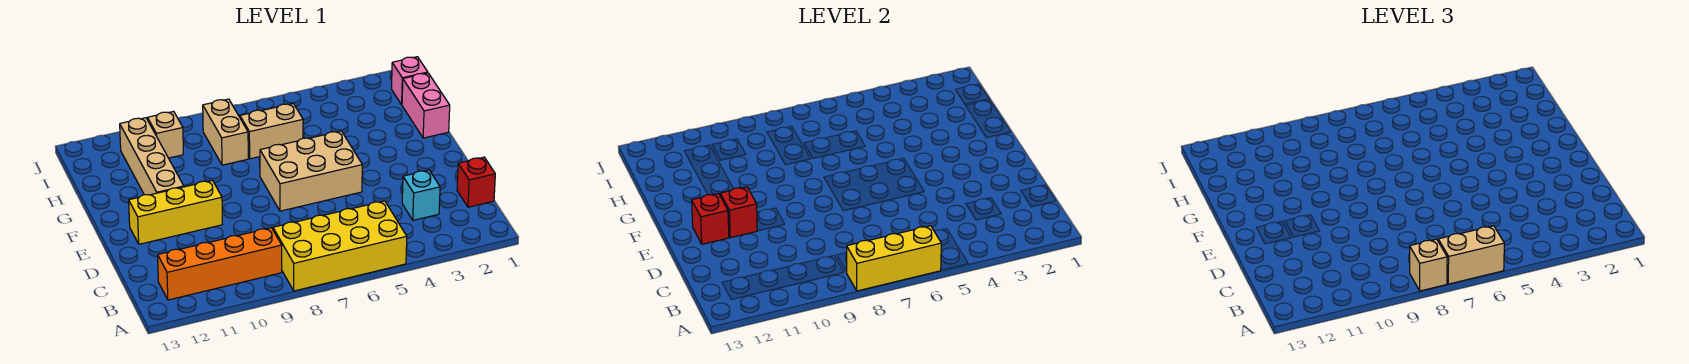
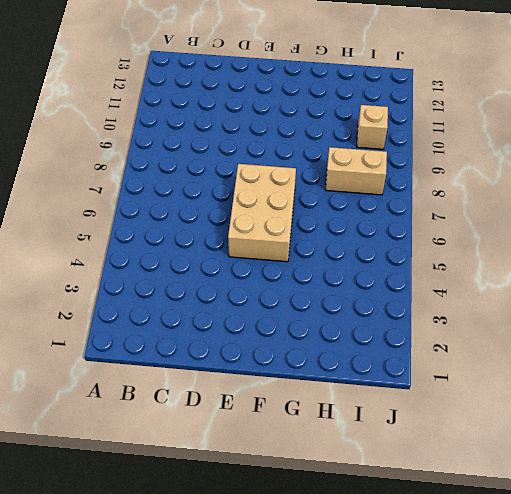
none -> yellow 2x4 brick [273,201,407,291]
none -> orange 1x4 brick [158,228,282,300]
none -> red 1x1 brick [457,157,495,207]

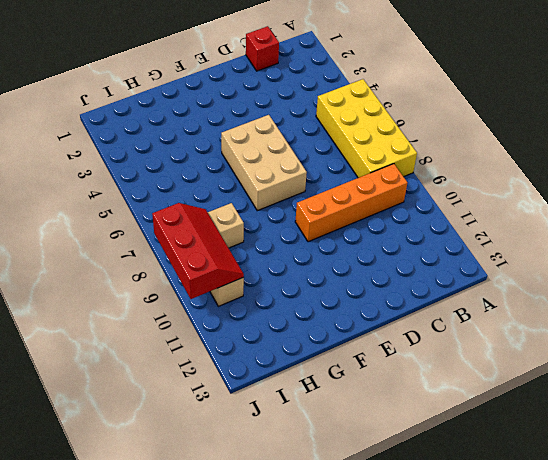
orange 1x4 brick [295,164,407,242] -> orange 1x4 brick turned to [158,228,282,300]
red 2x3 slope [152,203,244,299] -> none
none -> cyan 1x1 brick [402,170,440,220]
none -> yellow 1x3 brick [129,180,222,244]
none -> tan 1x4 brick [120,118,184,195]

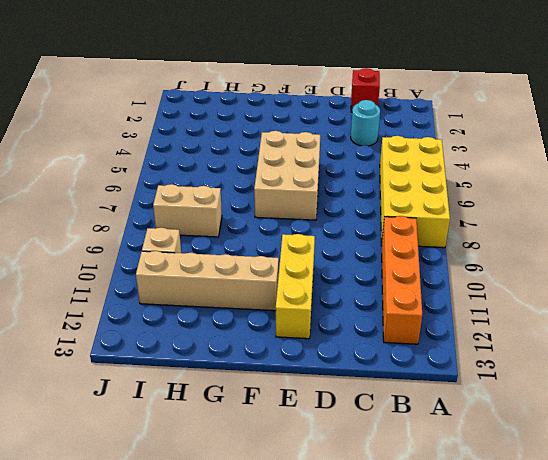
cyan 1x1 round brick [351,100,380,146] -> cyan 1x1 brick [402,170,440,220]
none -> pink 1x2 brick [402,73,450,138]
none -> tan 1x2 brick [240,104,303,159]
none -> pink 1x1 brick [392,57,428,105]

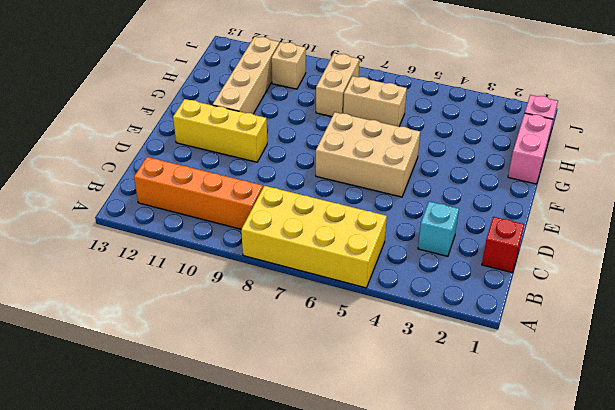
none -> yellow 1x3 brick [847,226,941,291]
none -> red 1x1 brick [720,187,757,238]
none -> red 1x1 brick [692,194,729,244]

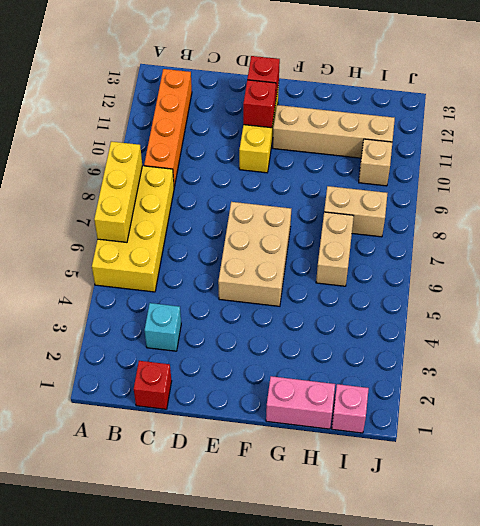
none -> tan 1x2 brick [1438,226,1504,284]
none -> tan 1x1 brick [1410,239,1447,291]

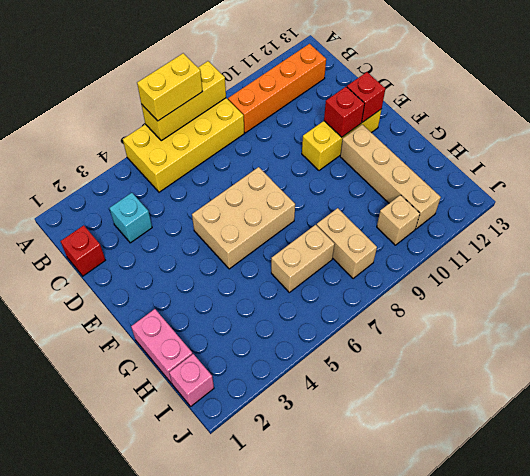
yellow 1x2 brick [137,53,203,121] -> tan 1x2 brick [1438,226,1504,284]
none -> tan 1x1 brick [1410,239,1447,291]

